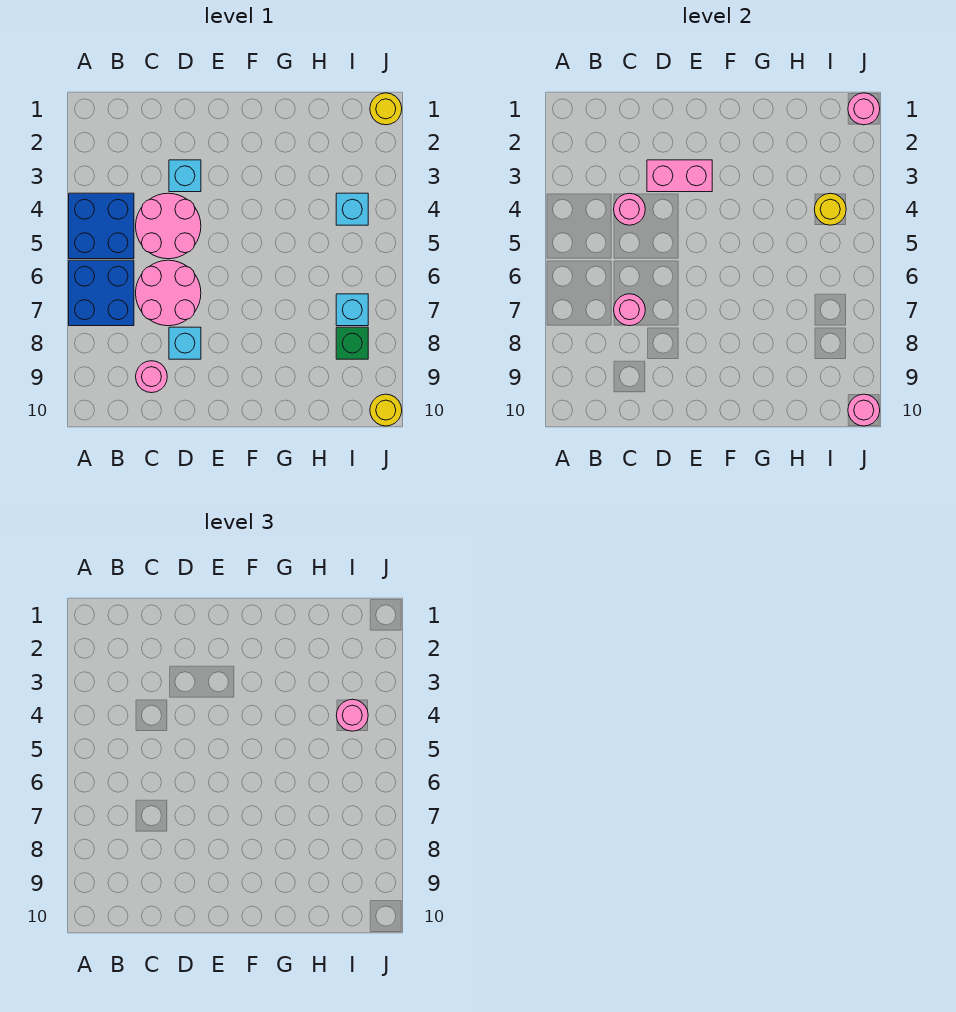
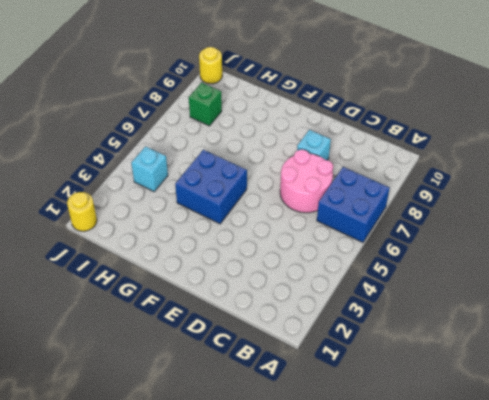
blue 2x2 brick [175,150,247,224] -> blue 2x2 brick moved to [69,193,134,259]
none -> pink 2x2 round brick [136,193,201,259]
none -> pink 1x1 round brick [136,361,167,393]
none -> cyan 1x1 brick [169,160,201,192]

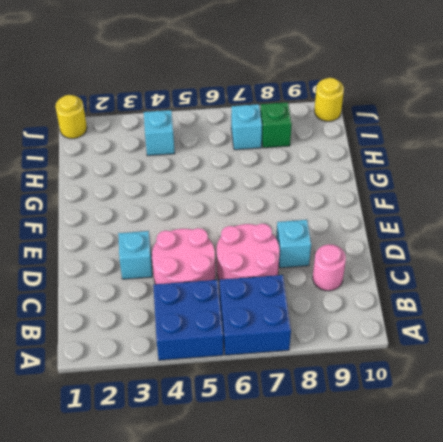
none -> pink 1x1 round brick [614,193,645,225]
none -> pink 1x1 round brick [614,294,645,326]
none -> pink 1x2 brick [647,160,712,192]

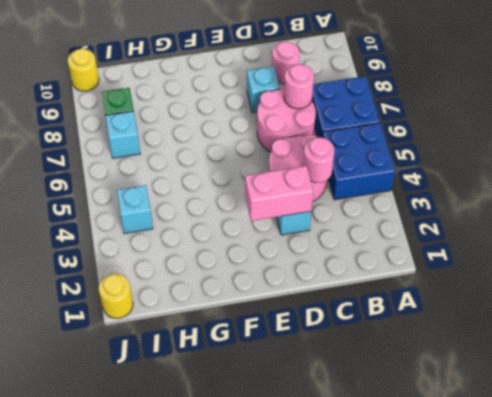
none -> yellow 1x1 round brick [814,193,846,225]
none -> pink 1x1 round brick [848,93,880,125]
none -> pink 1x1 round brick [848,394,880,426]

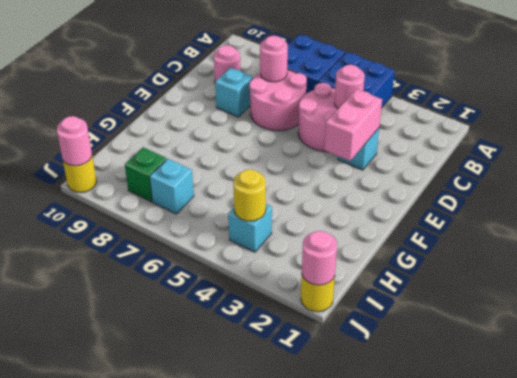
none -> pink 1x1 round brick [336,699,368,731]

